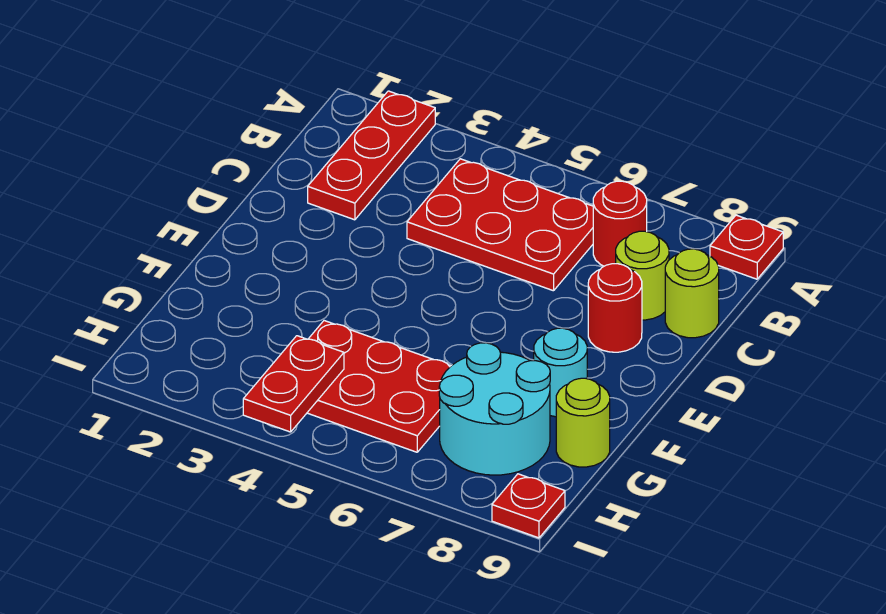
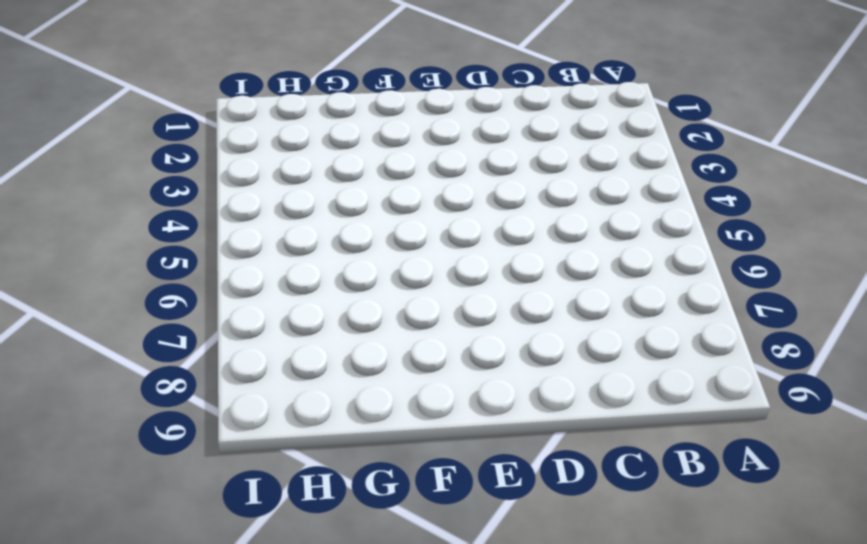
none -> red 1x3 plate [308,91,435,220]
none -> red 1x1 plate [710,215,783,279]
none -> red 2x3 plate [407,159,593,291]

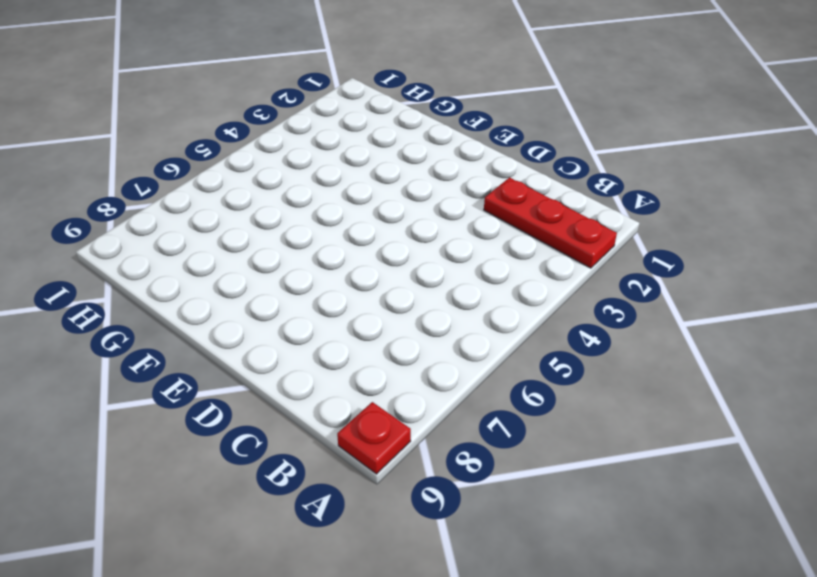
none -> red 2x3 plate [407,159,593,291]
none -> red 1x1 round brick [593,181,647,266]
none -> lime 1x1 round brick [616,231,669,320]

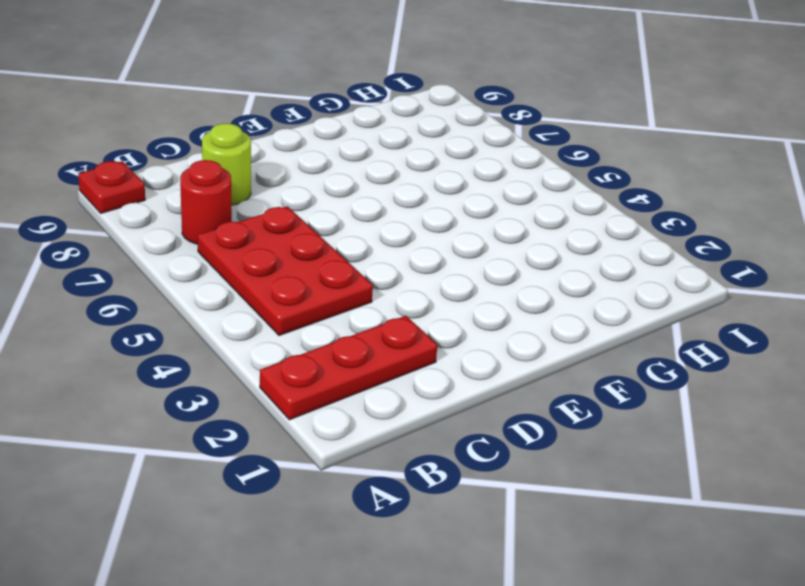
none -> lime 1x1 round brick [665,249,719,338]
none -> red 1x1 round brick [588,264,642,352]
none -> cyan 1x1 round brick [534,328,587,417]

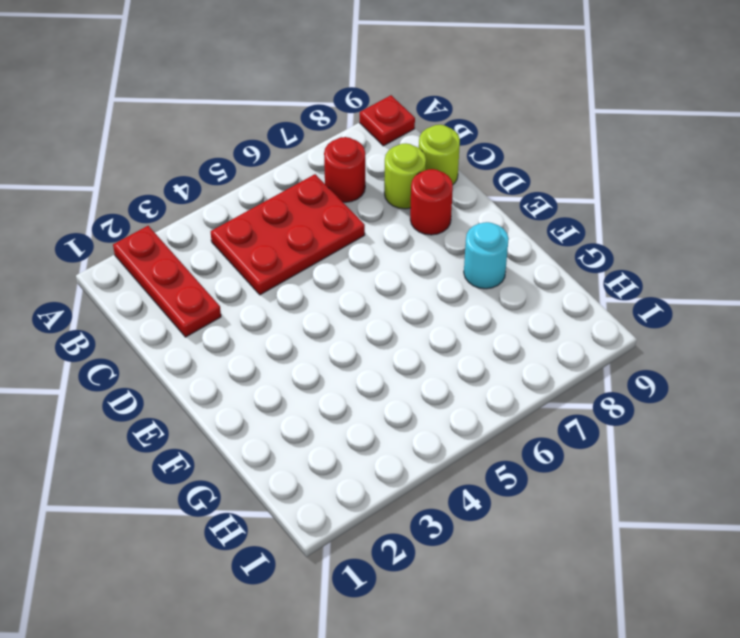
none -> red 2x3 plate [307,321,451,452]
none -> cyan 2x2 round brick [439,343,550,475]
none -> lime 1x1 round brick [556,378,610,467]

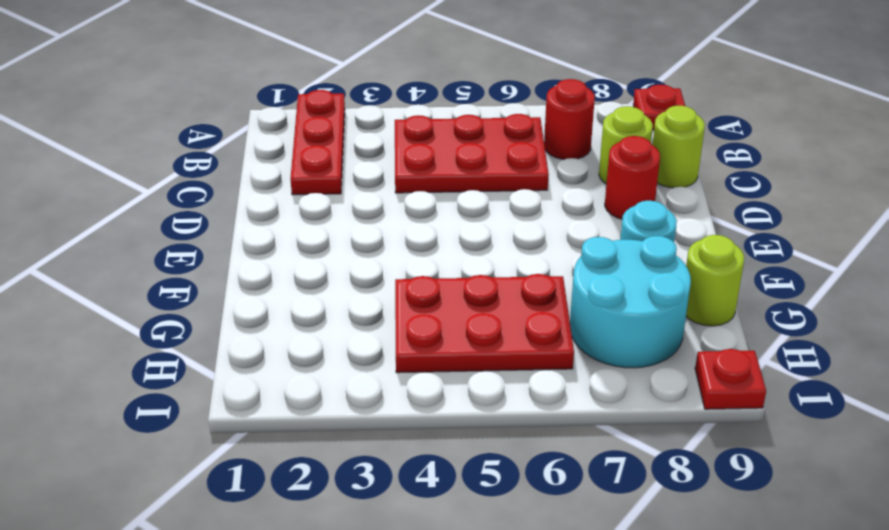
none -> red 1x2 plate [243,336,344,432]

